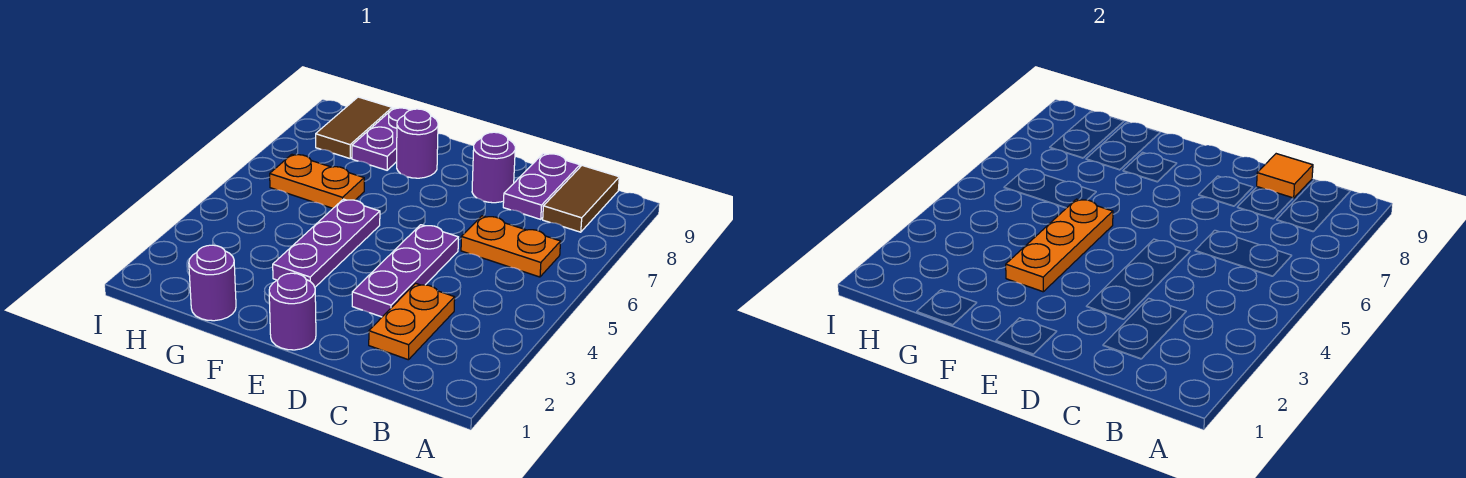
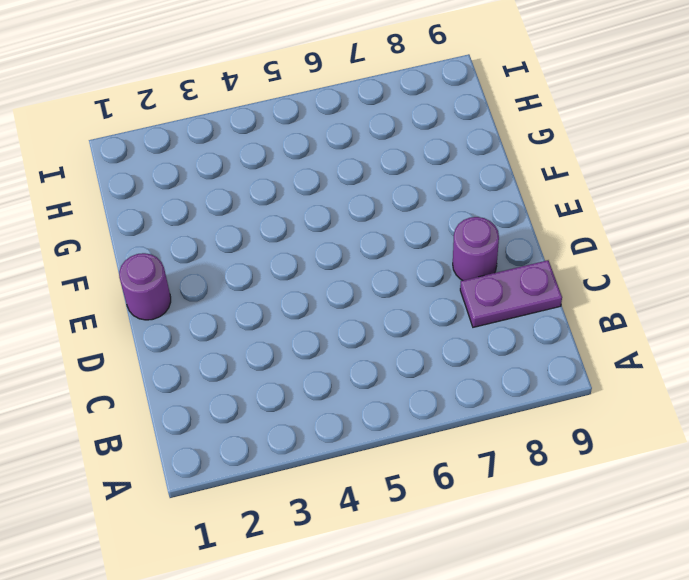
none -> orange 1x2 plate [461,216,561,277]
none -> brown 1x2 tile [543,165,619,232]
none -> orange 1x2 plate [369,283,455,360]

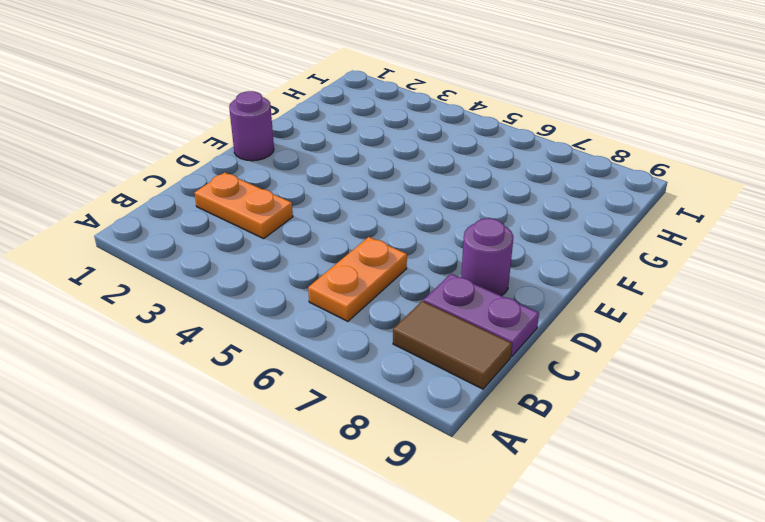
none -> purple 1x3 plate [352,225,458,317]
none -> purple 1x3 plate [273,199,380,287]
none -> purple 1x1 round brick [397,109,438,178]

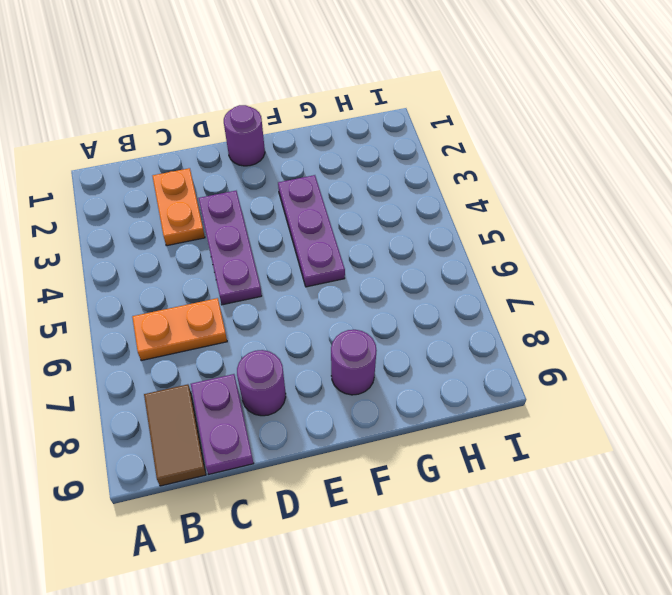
none -> purple 1x1 round brick [189,245,236,321]
none -> orange 1x2 plate [270,155,364,208]
none -> purple 1x2 plate [352,108,409,170]

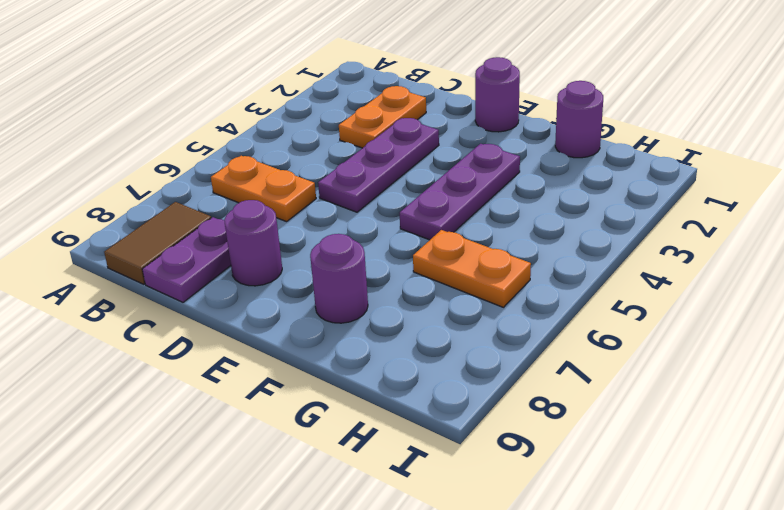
none -> purple 1x2 plate [352,108,409,170]
none -> brown 1x2 tile [316,97,392,158]
none -> orange 1x1 tile [1257,154,1313,198]

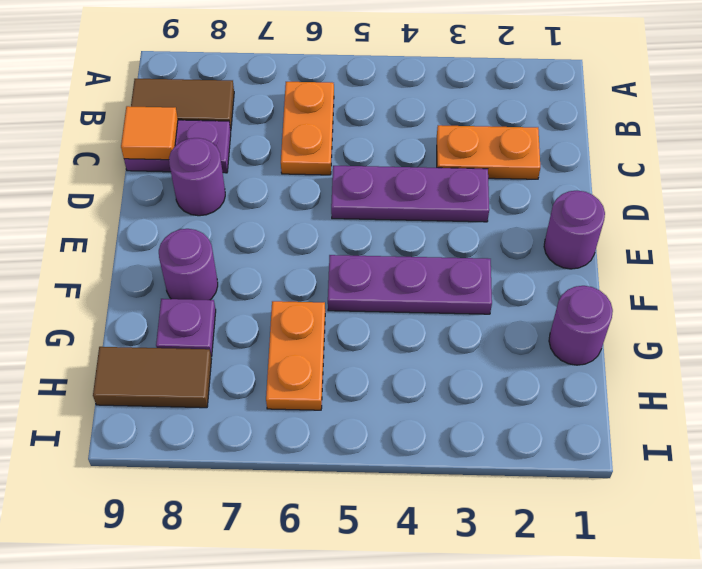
purple 1x1 plate [156,299,216,357] -> purple 1x2 plate [352,108,409,170]
none -> orange 1x3 plate [1006,199,1113,292]

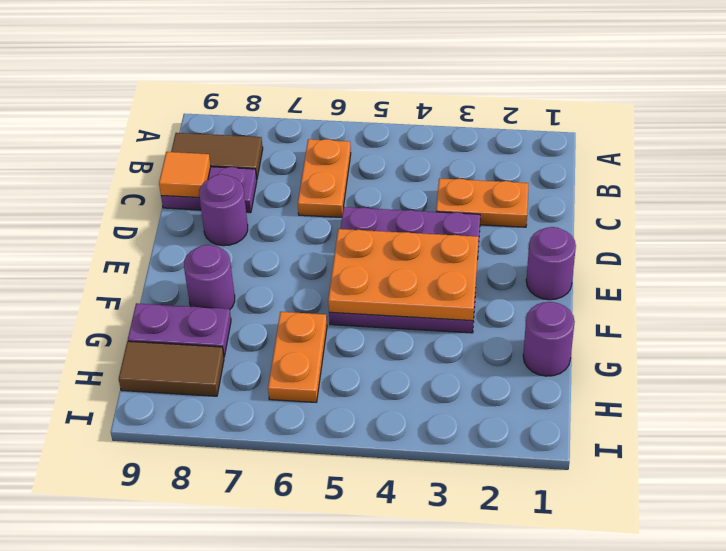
orange 2x3 plate [328,229,479,321] -> orange 1x3 plate [1006,199,1113,292]

